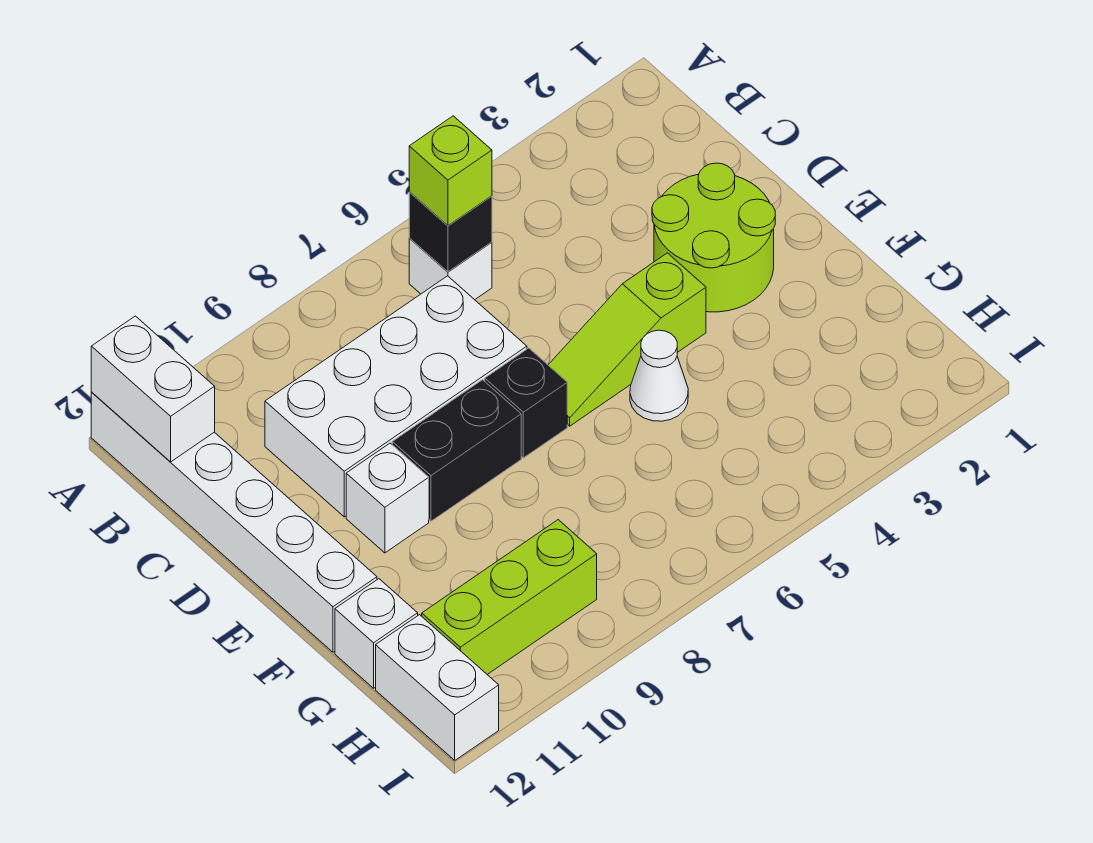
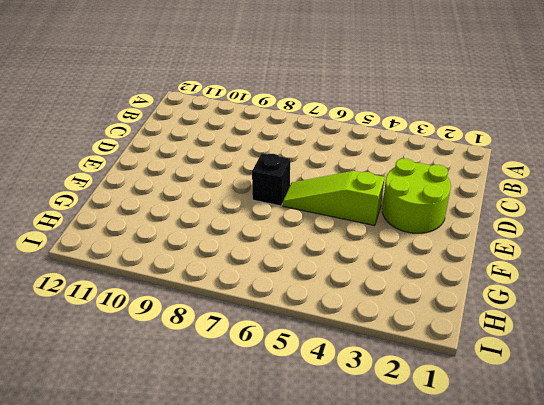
none -> white 1x6 brick [91,392,377,652]
none -> white 1x1 brick [409,238,492,300]
none -> white 2x4 brick [265,276,527,517]

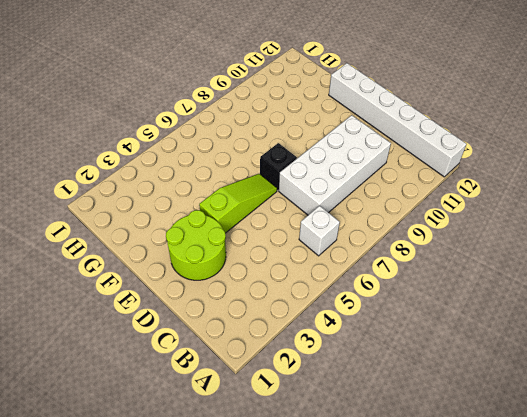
none -> black 1x2 brick [392,380,521,521]
none -> white 1x1 brick [346,443,429,553]
none -> white 1x1 cone [630,330,688,421]

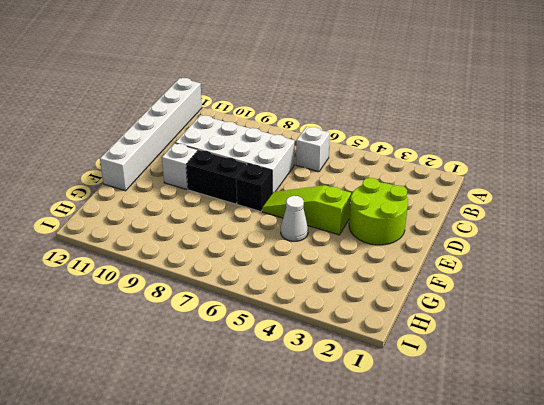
none -> white 1x1 brick [335,579,418,688]
none -> lime 1x3 brick [422,520,597,674]
none -> white 1x2 brick [376,615,499,760]

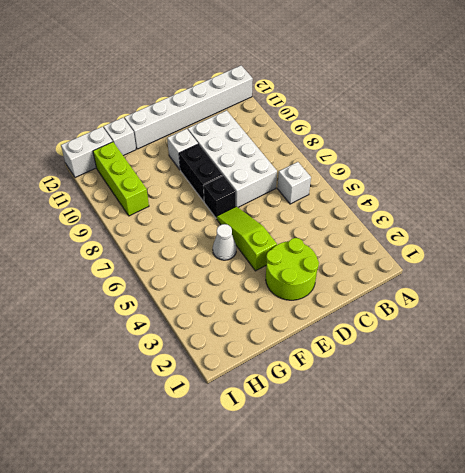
none -> white 1x2 brick [91,316,215,462]
none -> black 1x1 brick [409,192,492,272]
none -> lime 1x1 brick [409,116,492,226]

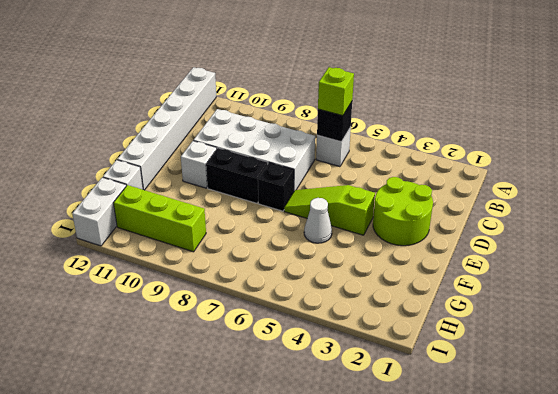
none -> white 1x2 brick [91,316,215,462]

